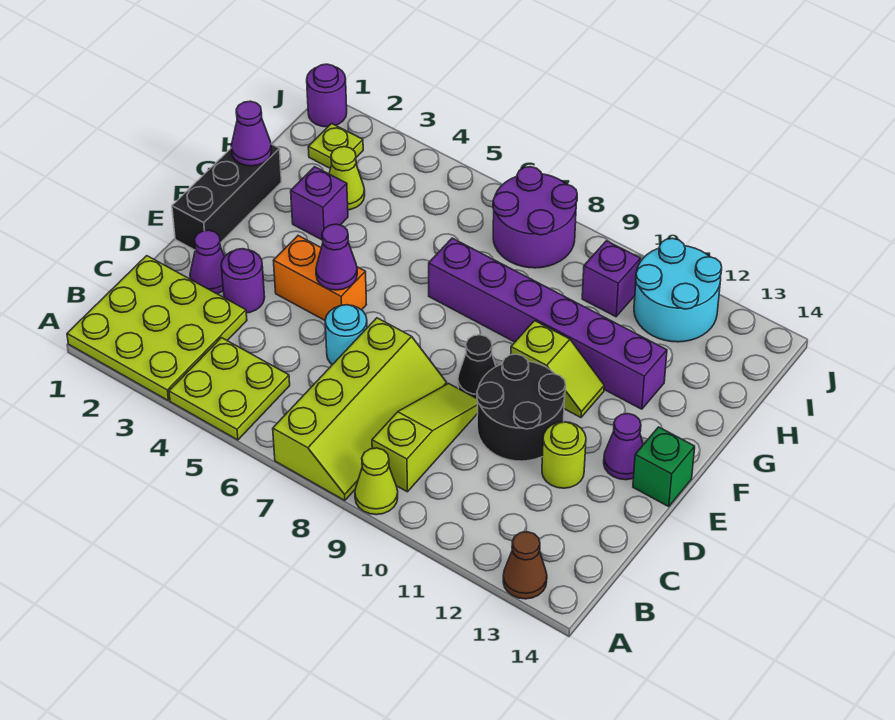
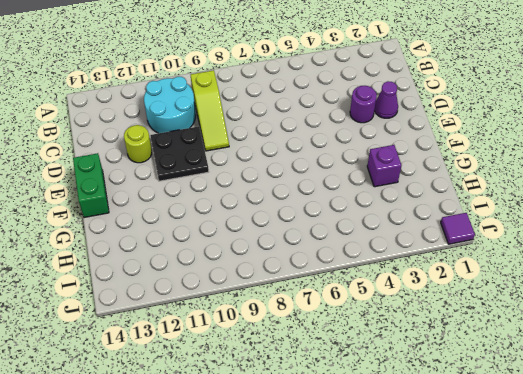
cyan 2x2 round brick [144,77,196,133] -> cyan 2x2 round brick moved to [634,238,722,342]
black 2x2 plate [150,126,209,181] -> black 2x2 round brick [477,354,566,461]
green 1x2 brick [73,153,109,218] -> green 1x1 brick [633,427,695,507]
purple 1x1 tile [441,213,475,244] -> purple 1x1 round brick [307,64,347,127]
none -> lime 3x3 plate [67,256,247,400]
none -> lime 2x2 plate [169,338,290,440]
none -> lime 2x4 slope [273,318,447,500]

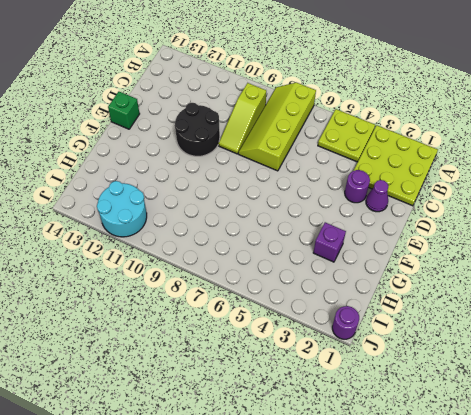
none -> lime 1x1 cone [355,448,398,515]
none -> brown 1x1 cone [503,532,547,599]
none -> cyan 1x1 round brick [325,305,367,365]

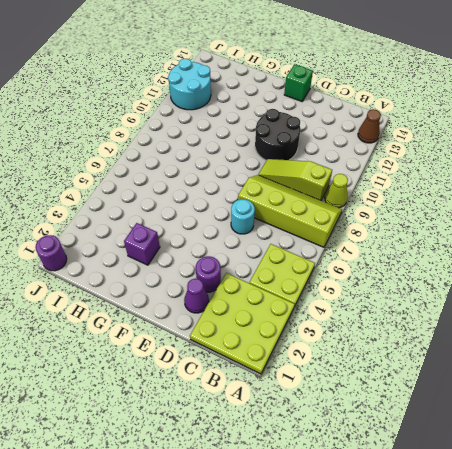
none -> lime 1x1 round brick [542,422,586,488]
none -> black 1x3 brick [172,144,281,250]
none -> orange 1x2 brick [273,236,366,320]

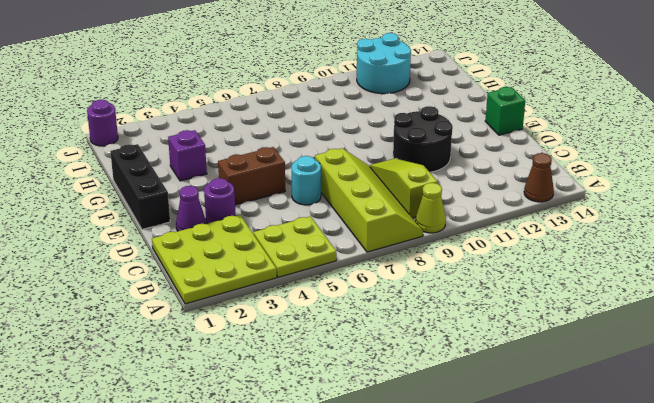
brown 1x2 brick [218,147,285,205] -> orange 1x2 brick [273,236,366,320]
none -> lime 1x1 round brick [542,422,586,488]
none -> black 1x1 cone [458,335,496,398]
none -> purple 1x1 cone [604,414,643,480]

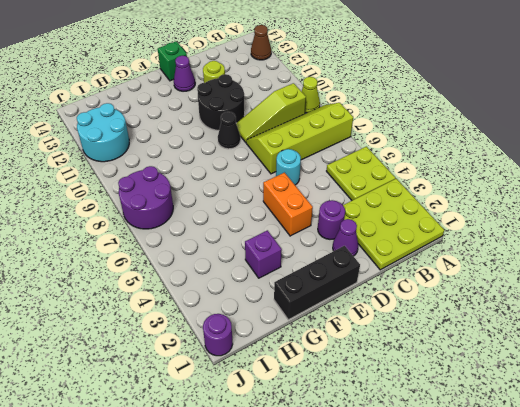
none -> lime 1x2 slope [511,321,604,418]
none -> purple 1x6 brick [429,238,667,409]
none -> lime 1x1 cone [329,147,365,210]

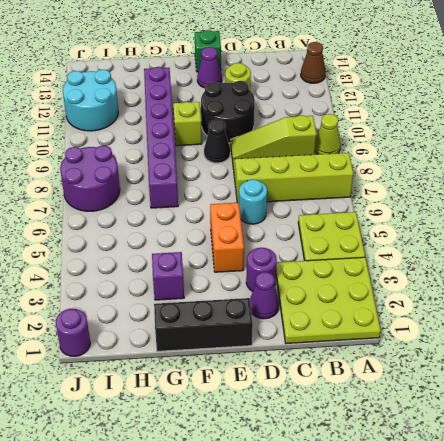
none -> lime 1x1 cone [329,147,365,210]
none -> lime 1x1 plate [308,124,363,169]
none -> purple 1x1 brick [582,241,641,317]

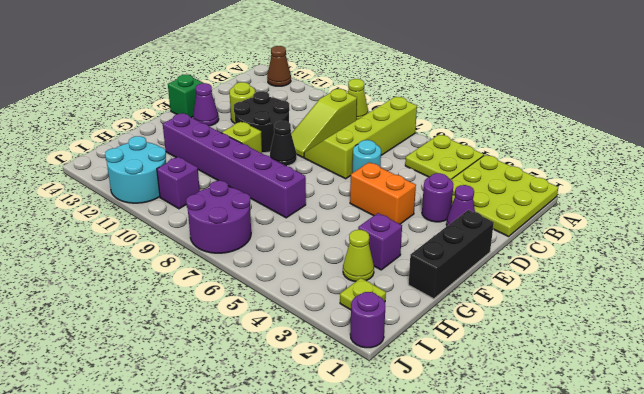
none -> purple 1x1 cone [316,224,357,290]
none -> purple 1x1 cone [231,101,271,166]

